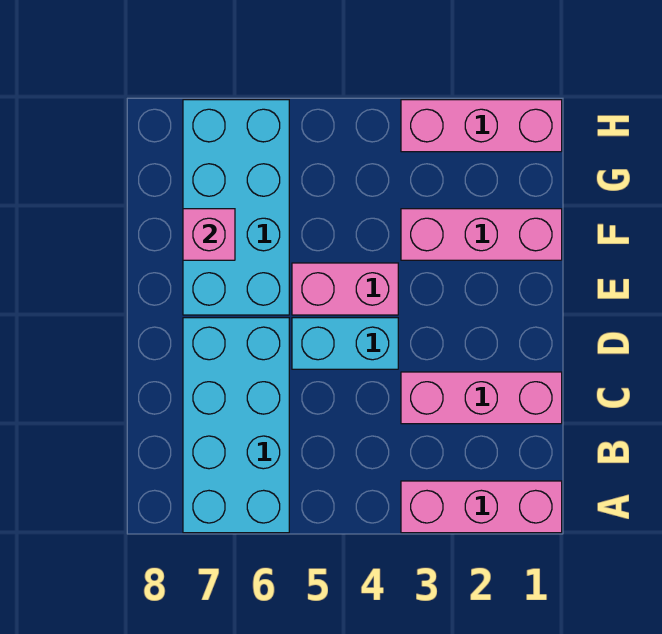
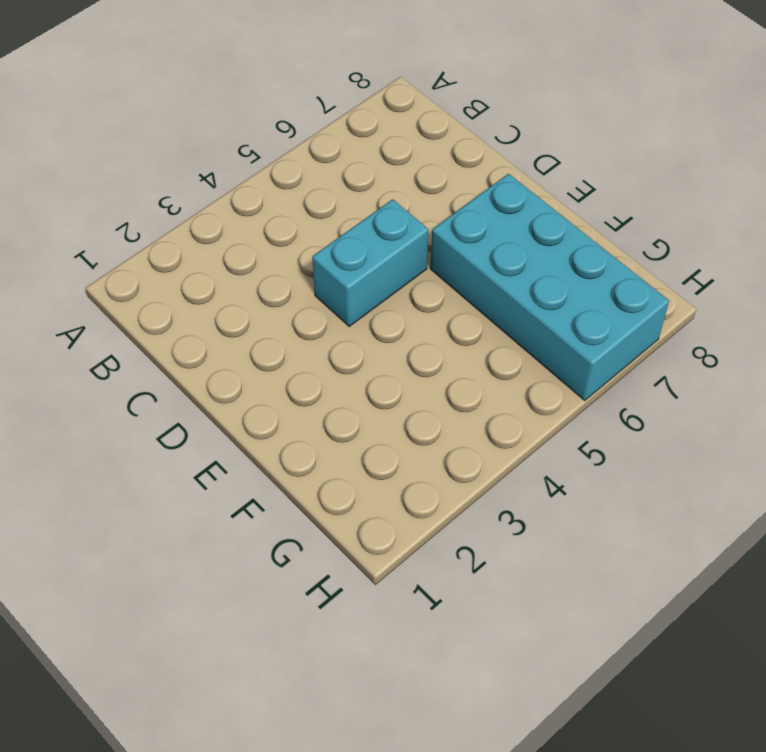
none -> pink 1x3 brick [401,481,562,533]
none -> cyan 2x4 brick [183,318,289,533]

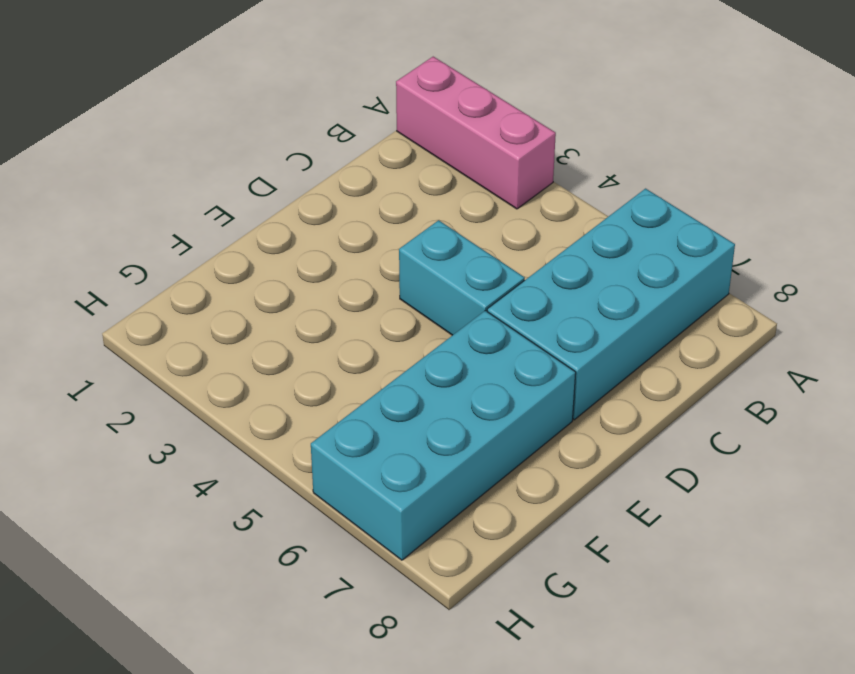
none -> pink 1x3 brick [401,372,562,424]
none -> pink 1x2 brick [292,263,398,315]

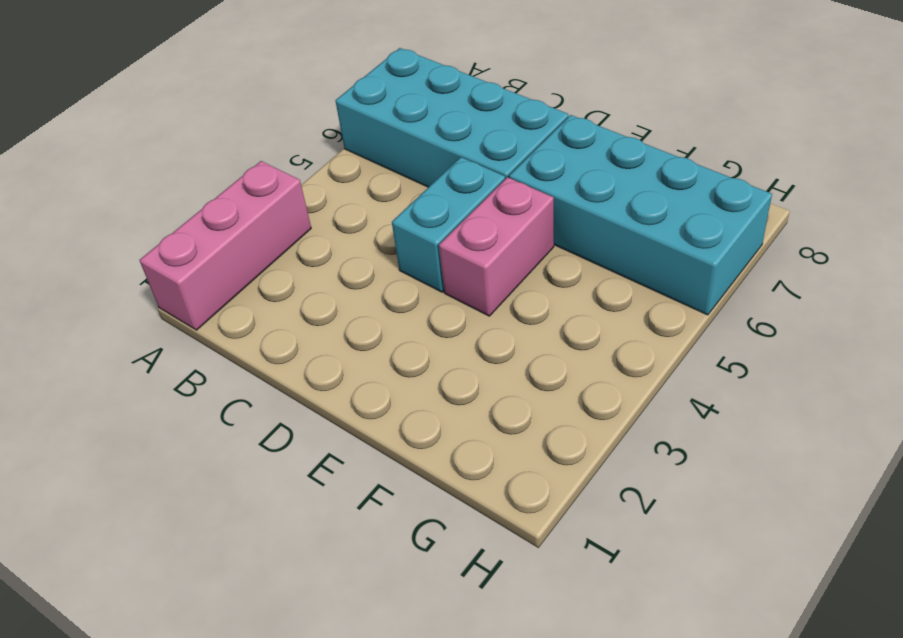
none -> pink 1x3 brick [401,372,562,424]
none -> pink 1x3 brick [401,209,562,260]

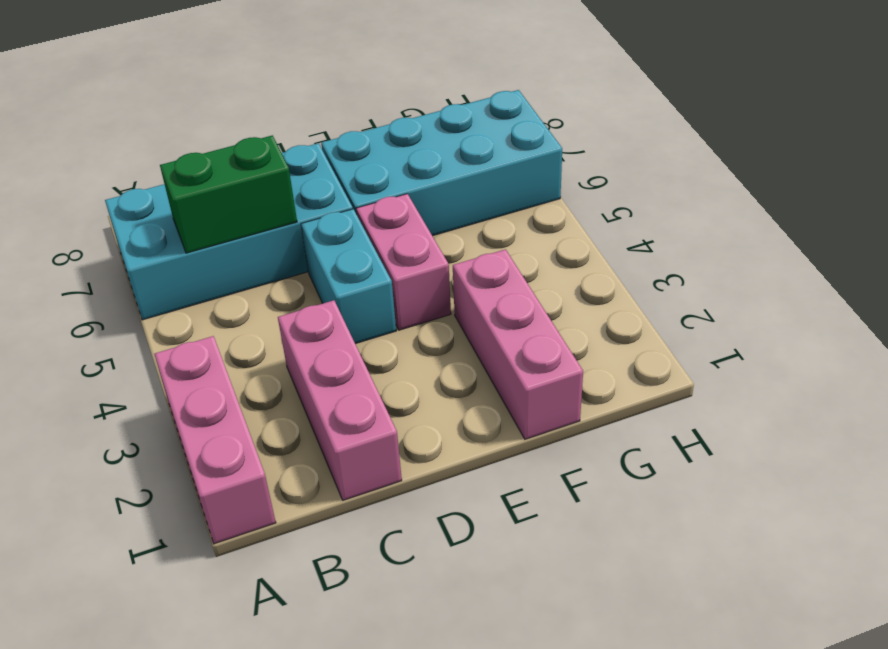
green 1x2 brick [160,135,297,253] -> none
none -> pink 1x3 brick [401,100,562,152]
none -> pink 1x1 brick [183,209,235,260]

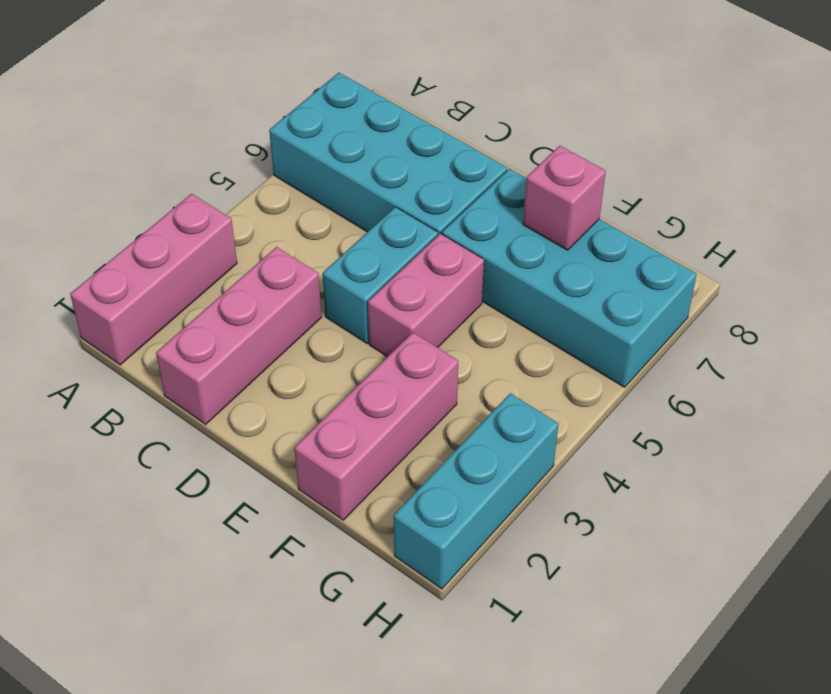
cyan 1x3 brick [394,393,558,589] -> pink 1x3 brick [401,100,562,152]

